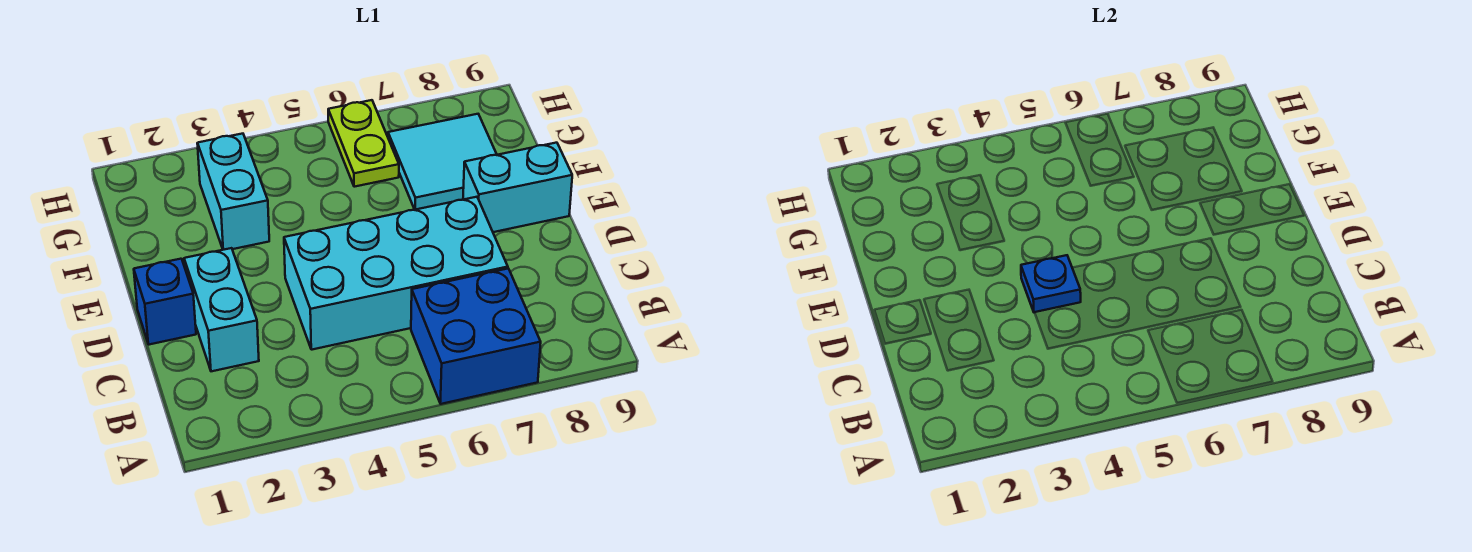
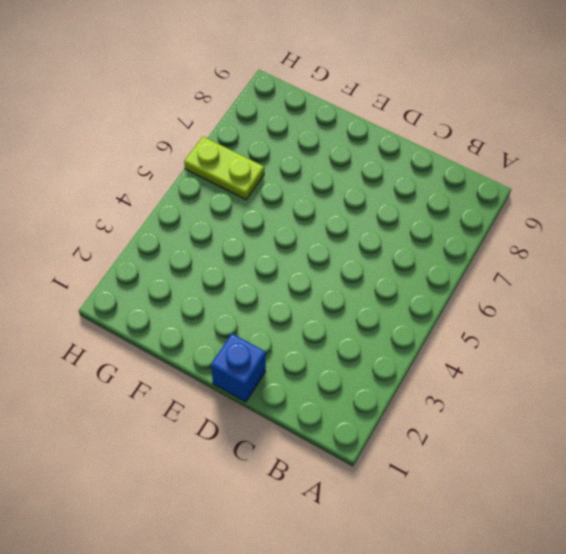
none -> blue 2x2 brick [411,269,541,404]
none -> cyan 1x2 brick [184,248,259,371]

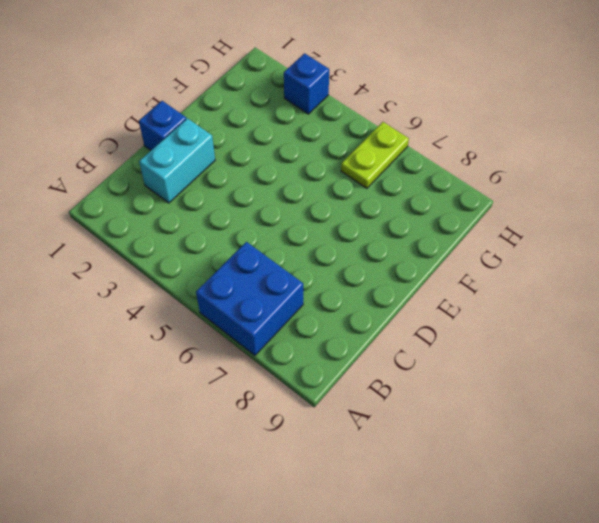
blue 1x1 brick [284,53,329,114] -> none
none -> cyan 2x4 brick [284,197,508,350]
none -> cyan 1x2 brick [463,143,572,232]

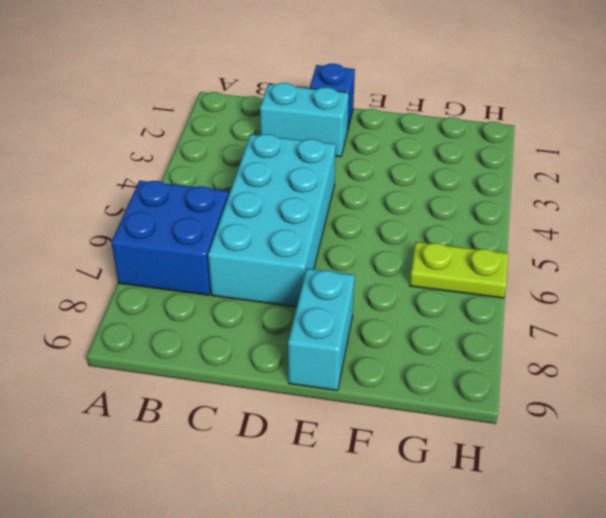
none -> cyan 1x2 brick [197,134,269,250]
none -> cyan 2x2 tile [388,114,497,210]

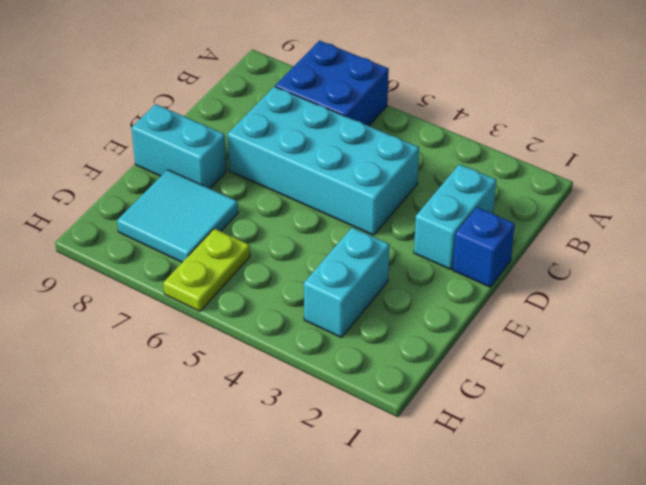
none -> blue 1x1 plate [1021,255,1081,313]

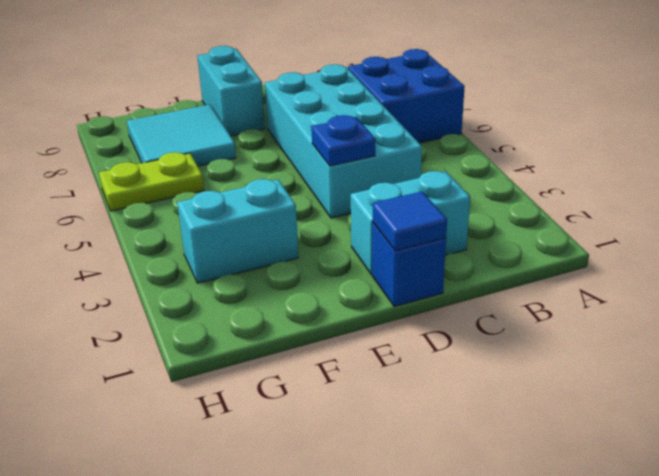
blue 1x1 tile [372,191,447,251] -> none

